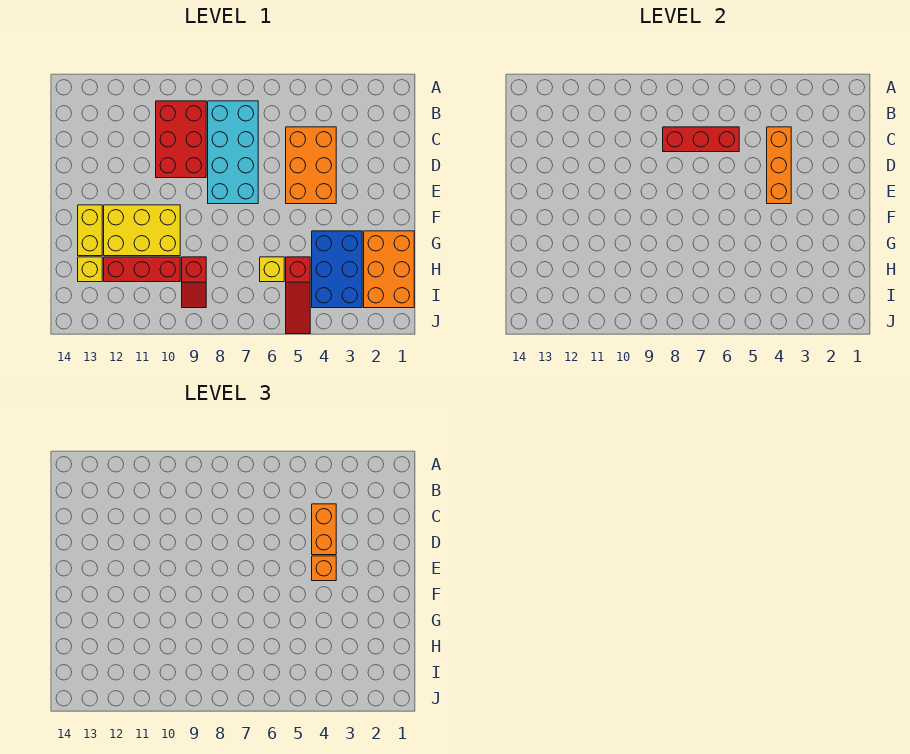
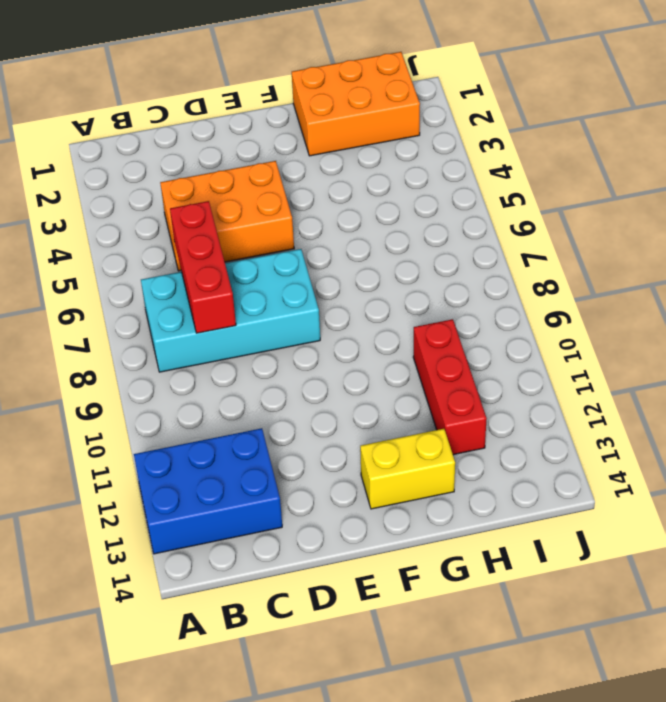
blue 2x3 brick [134,428,282,554] -> blue 2x3 brick moved to [312,231,362,308]
none -> red 2x3 brick [156,101,206,178]
none -> yellow 2x3 brick [104,205,180,256]
none -> red 1x3 slope [286,257,310,334]

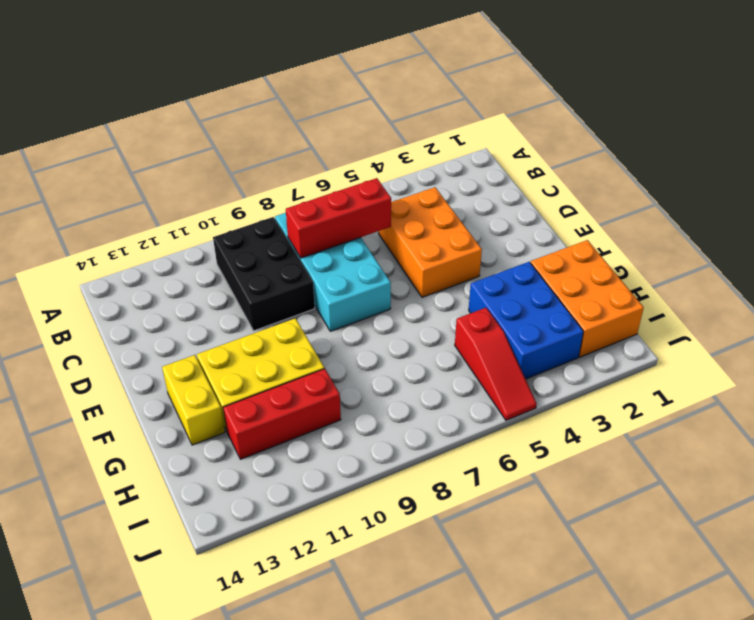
black 2x3 brick [213,217,315,331] -> red 2x3 brick [156,101,206,178]
none -> yellow 1x1 brick [260,257,284,282]
none -> red 1x2 slope [182,257,206,308]
none -> yellow 1x1 brick [78,257,102,282]

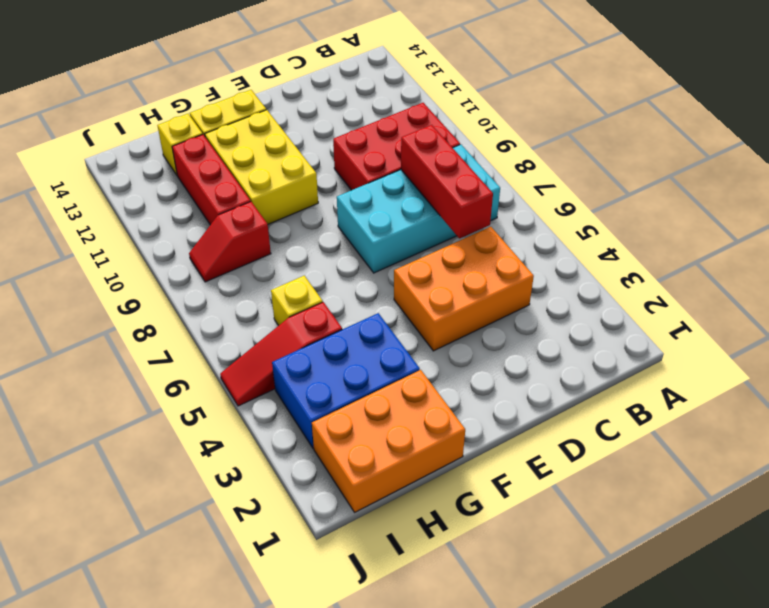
none -> orange 1x3 brick [767,127,791,204]
none -> orange 1x2 brick [312,504,336,555]
none -> orange 1x1 brick [312,556,336,581]

